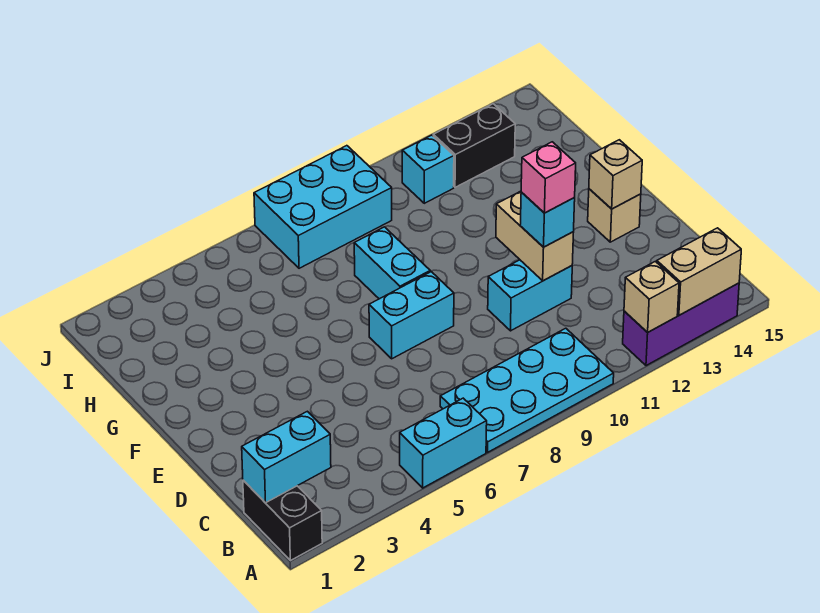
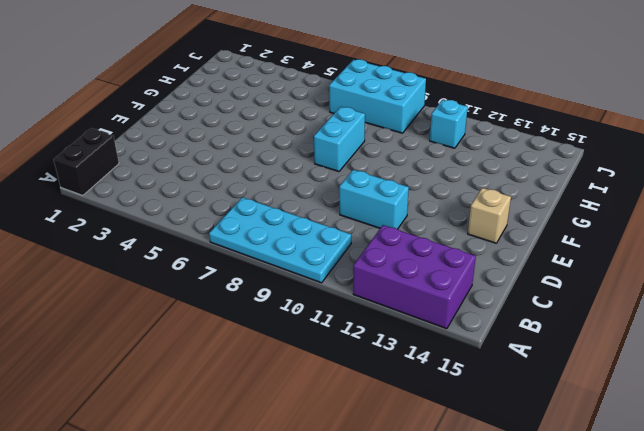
purple 2x3 brick [353,225,476,329] -> purple 1x3 brick [623,283,739,366]
none -> cyan 1x2 brick [400,398,487,488]
none -> cyan 1x2 brick [369,272,454,359]
none -> black 1x2 brick [433,104,515,187]

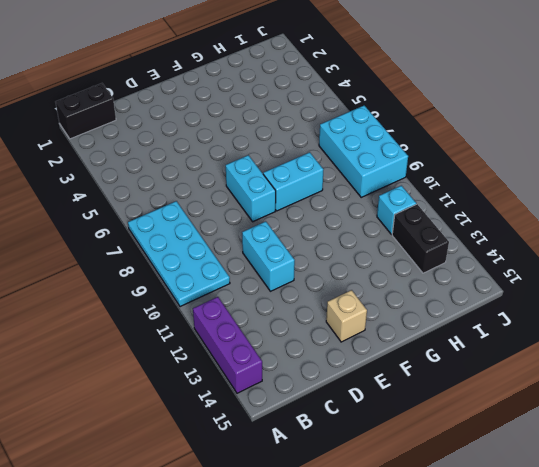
none -> cyan 1x2 brick [400,398,487,488]
none -> tan 1x1 brick [624,261,679,332]
none -> tan 1x2 brick [657,228,741,315]

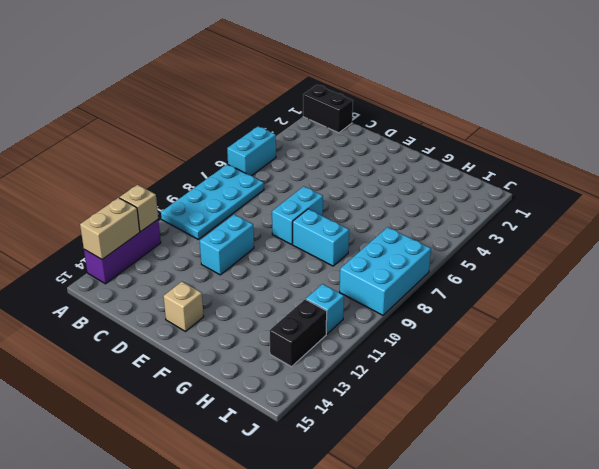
none -> cyan 1x2 brick [242,411,331,503]
none -> tan 1x2 brick [496,191,574,281]
none -> tan 1x1 brick [589,140,642,209]

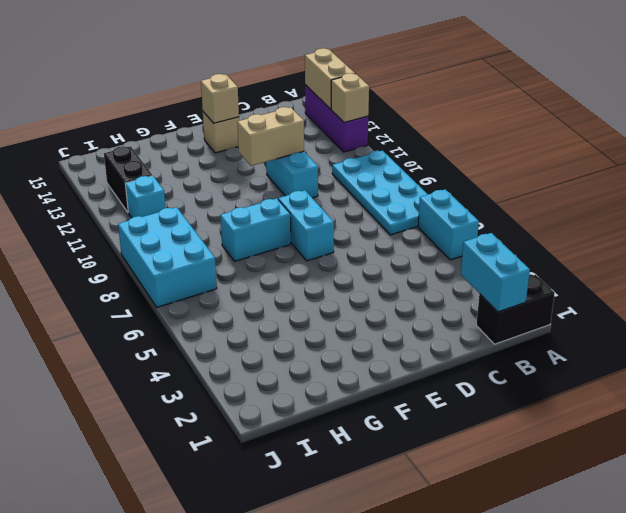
none -> cyan 1x1 brick [520,192,575,247]
none -> pink 1x1 brick [521,142,576,213]

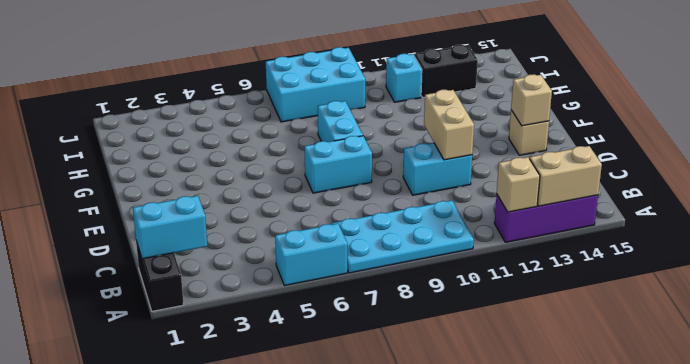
none -> cyan 1x1 brick [520,192,575,247]
none -> pink 1x1 brick [521,142,576,213]

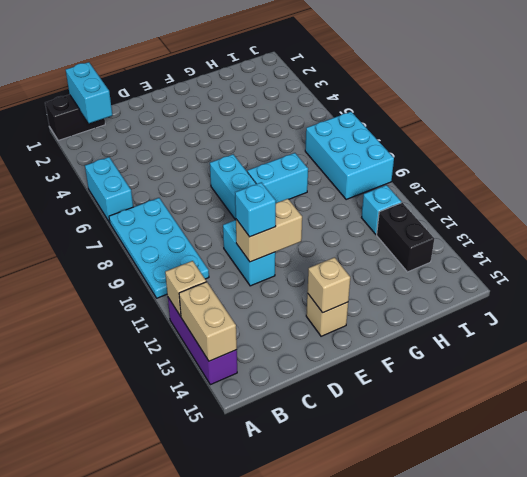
none -> pink 1x1 brick [521,142,576,213]

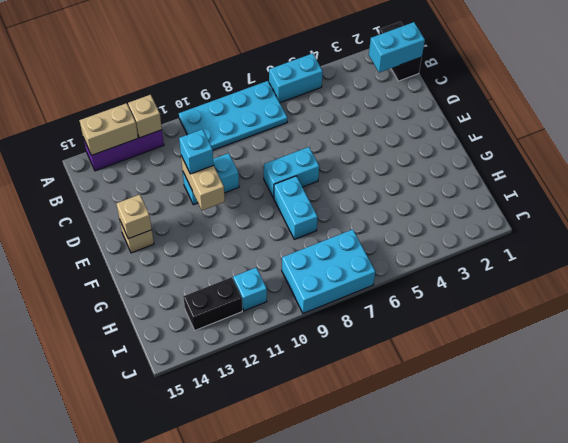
none -> pink 1x1 brick [521,142,576,213]

